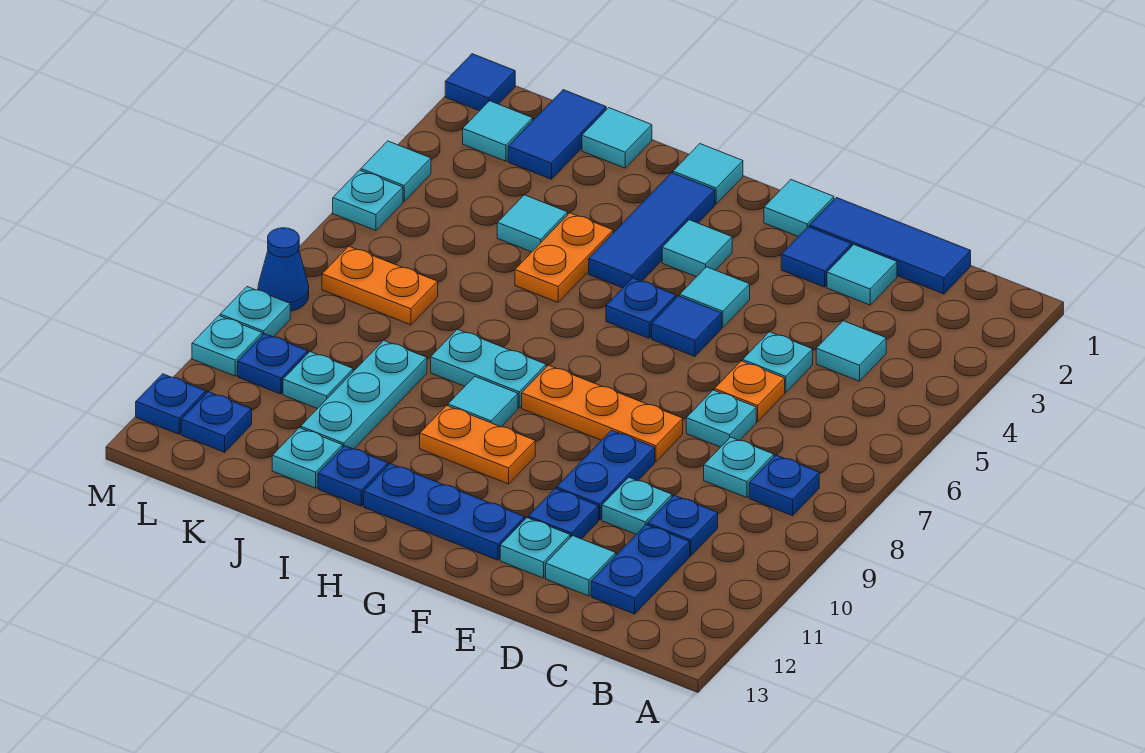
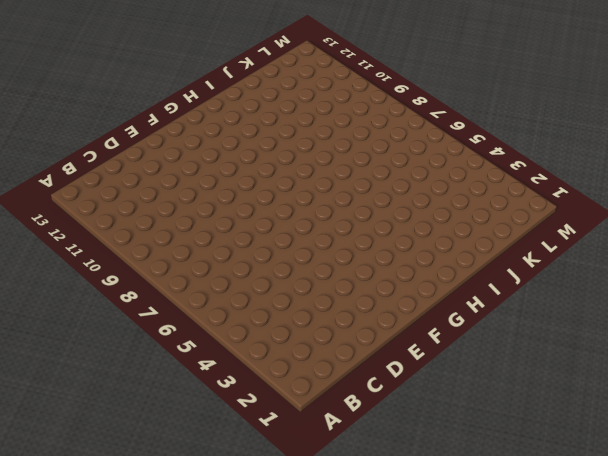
none -> blue 1x1 plate [749,455,819,516]
none -> blue 1x3 tile [810,198,971,294]
none -> cyan 1x1 tile [816,321,886,381]
none -> cyan 1x1 plate [704,437,774,498]

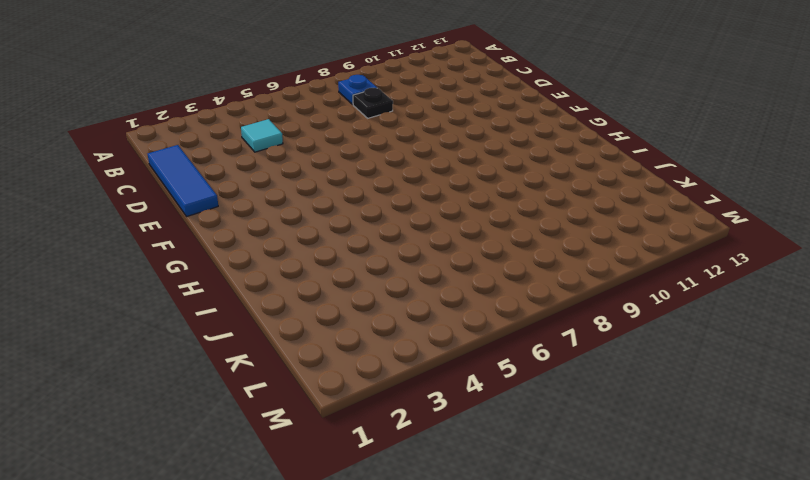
black 1x1 plate [353,88,393,118] -> cyan 1x1 plate [704,437,774,498]
none -> blue 1x1 plate [648,495,718,556]
none -> blue 1x2 plate [591,524,690,614]
none -> cyan 1x1 tile [827,245,897,305]
none -> cyan 1x1 plate [743,332,813,392]

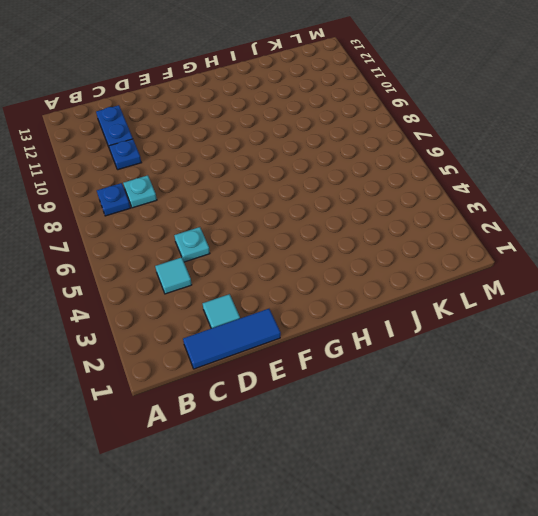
none -> orange 1x1 plate [714,361,785,421]
none -> cyan 1x1 plate [686,390,756,447]
none -> cyan 1x1 plate [602,478,672,534]
none -> cyan 1x1 tile [546,536,616,596]

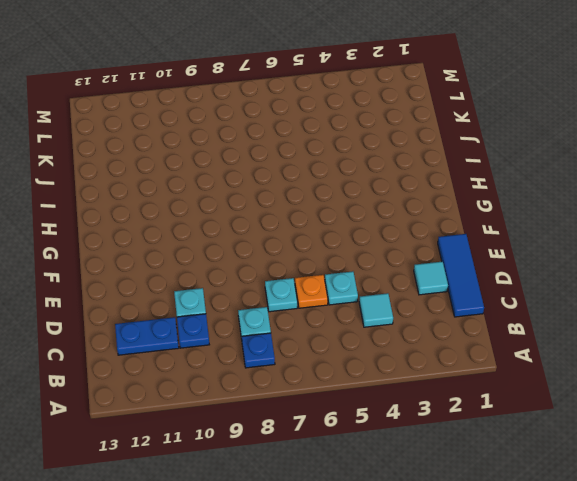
none -> cyan 1x1 tile [546,536,616,596]
none -> blue 1x1 tile [781,227,852,287]
none -> orange 1x3 plate [522,365,683,462]
none -> blue 1x2 plate [556,430,655,520]

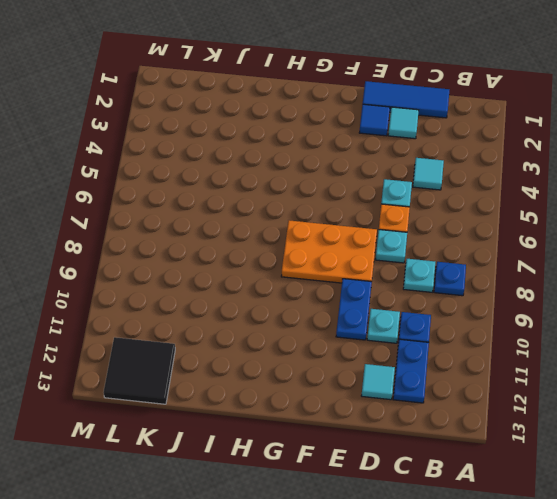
orange 2x3 plate [281,220,377,283] -> orange 1x3 plate [522,365,683,462]
black 2x2 tile [104,337,175,404] -> blue 1x1 plate [181,392,252,452]
none -> blue 1x1 plate [528,489,598,539]
none -> cyan 1x1 plate [500,518,570,578]
none -> cyan 1x1 tile [764,180,834,237]
none -> cyan 1x1 tile [680,267,750,327]

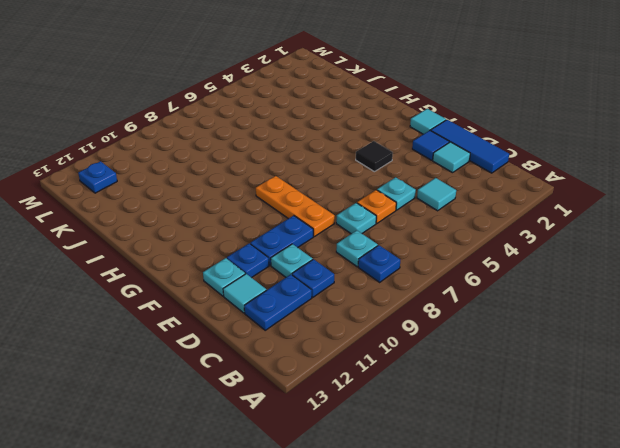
black 1x1 tile [356,141,393,172] -> cyan 1x1 tile [680,267,750,327]
none -> blue 1x1 tile [652,296,722,356]
none -> blue 1x3 plate [364,464,525,560]
none -> cyan 1x1 tile [662,220,732,277]
none -> blue 1x1 plate [606,278,676,338]

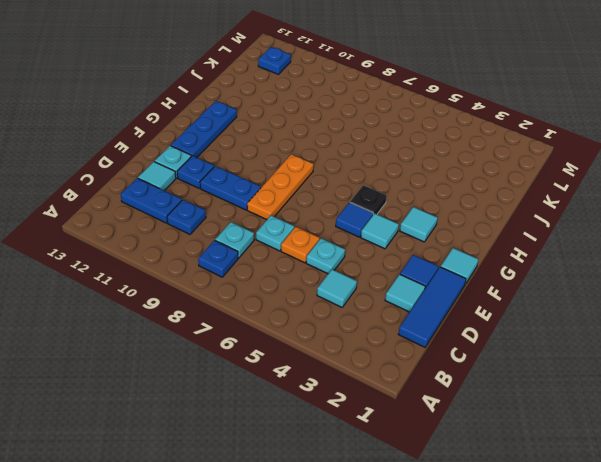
black 1x1 plate [350,185,387,215] -> blue 1x1 plate [606,278,676,338]
none -> cyan 1x1 plate [602,478,672,534]
none -> orange 1x2 plate [420,405,535,484]
none -> cyan 1x1 tile [673,144,743,204]
none -> blue 1x3 tile [589,173,715,288]

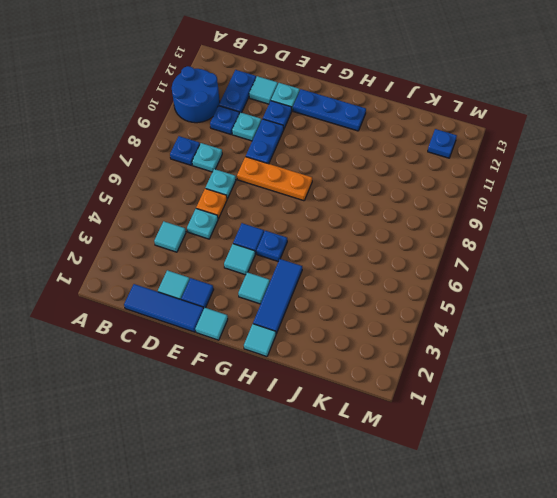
blue 2x2 round brick [172,66,220,123] -> none
none -> orange 1x2 plate [420,405,535,484]
none -> cyan 1x2 plate [431,329,546,408]
none -> cyan 1x1 tile [448,376,518,427]
none -> orange 1x2 plate [515,213,613,302]

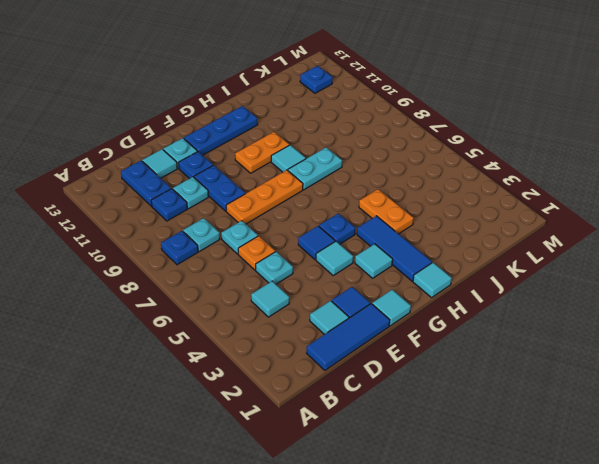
none -> blue 1x1 plate [318,446,388,506]
none -> cyan 1x1 tile [582,108,652,168]
none -> cyan 1x1 tile [497,195,568,252]
none -> cyan 1x3 plate [301,340,427,449]

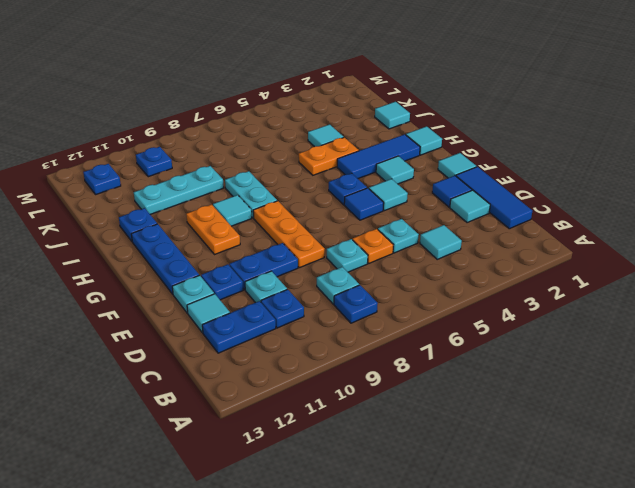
none -> cyan 1x1 plate [272,428,343,488]
none -> blue 1x2 tile [508,90,606,179]
none -> orange 1x2 plate [322,246,438,325]
none -> cyan 1x1 plate [283,352,353,409]

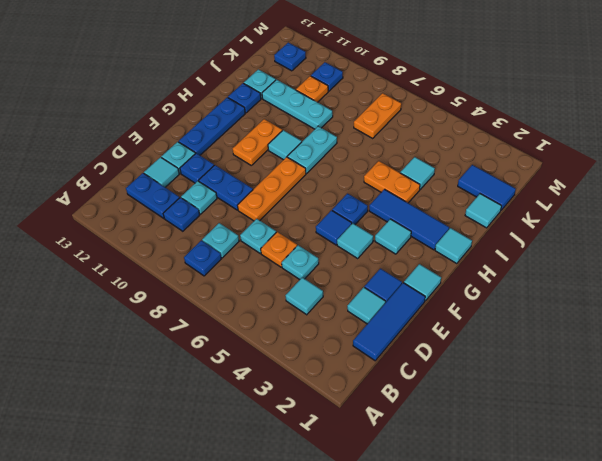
orange 1x1 plate [296,76,328,102] -> cyan 1x1 plate [283,352,353,409]
none -> cyan 1x1 tile [463,101,533,161]
none -> blue 1x1 tile [445,54,515,111]
none -> cyan 1x1 tile [361,141,431,201]
none -> cyan 1x1 plate [333,170,403,231]

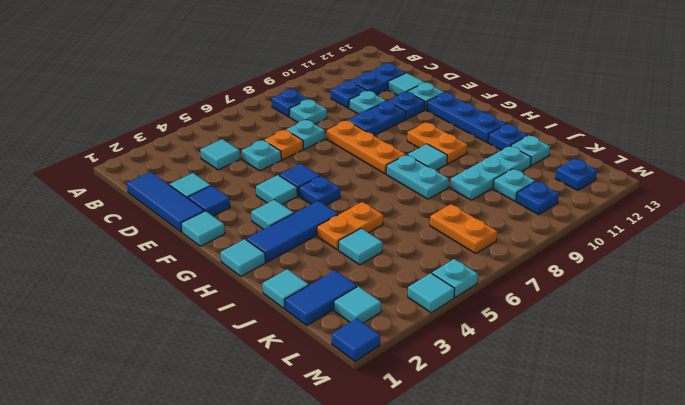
none -> blue 1x1 cone [258,228,309,311]
none -> cyan 1x1 plate [220,287,290,337]
none -> cyan 1x1 plate [192,316,262,376]
none -> blue 1x1 plate [136,374,206,434]

